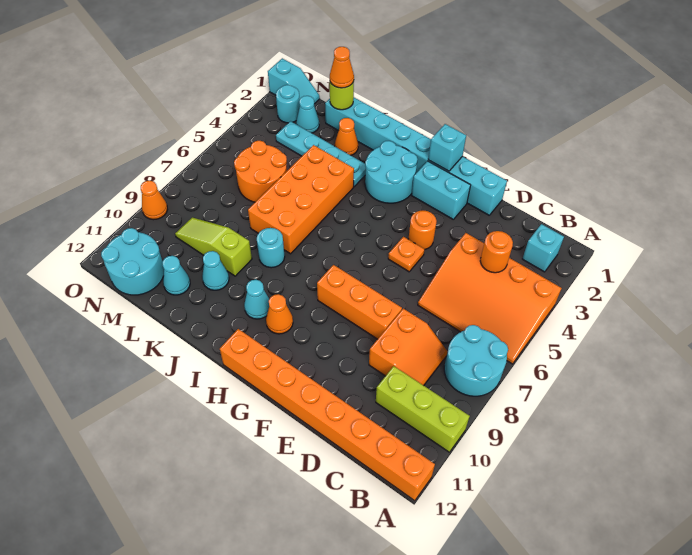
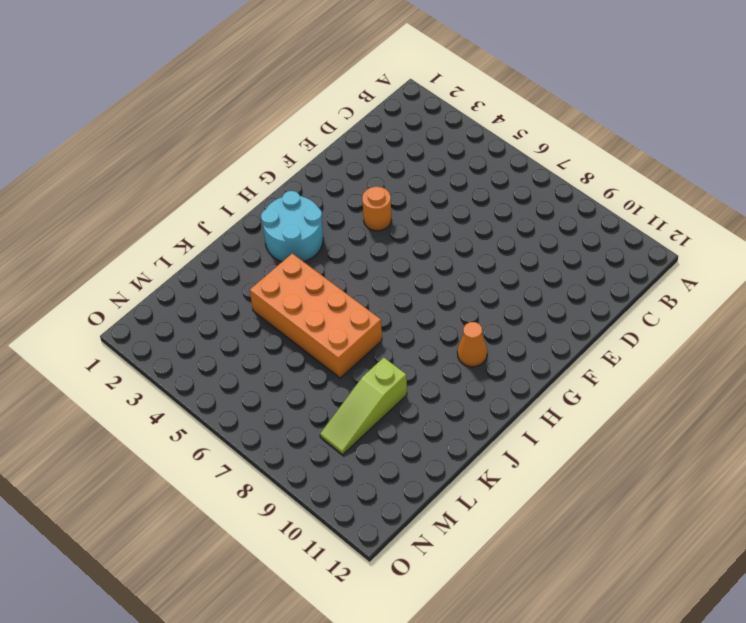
none -> orange 3x4 slope [418,233,561,364]
none -> cyan 2x2 round brick [444,325,508,396]
none -> lime 1x3 brick [376,366,470,452]
none -> orange 1x8 brick [220,329,435,501]

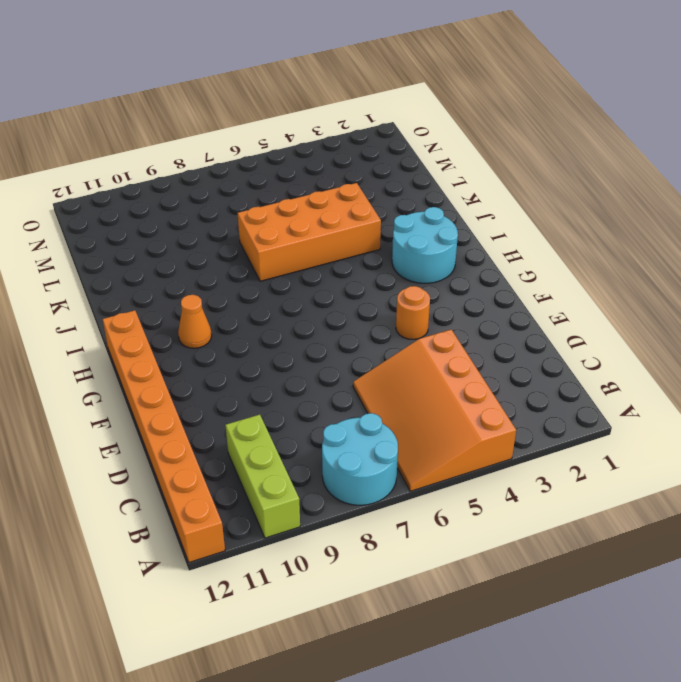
none -> cyan 1x1 brick [523,224,564,272]
none -> orange 2x2 slope [369,309,448,386]
none -> cyan 1x8 brick [325,98,507,215]
none -> orange 1x3 brick [317,265,402,339]

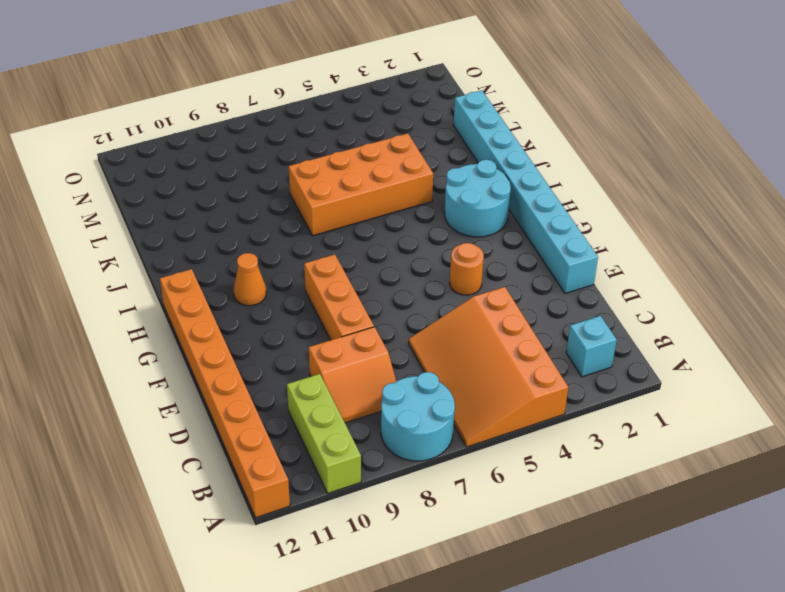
none -> cyan 1x2 brick [412,161,471,220]
none -> orange 1x1 plate [388,237,425,272]
none -> cyan 1x1 cone [244,280,269,319]
none -> cyan 1x4 plate [276,121,366,187]

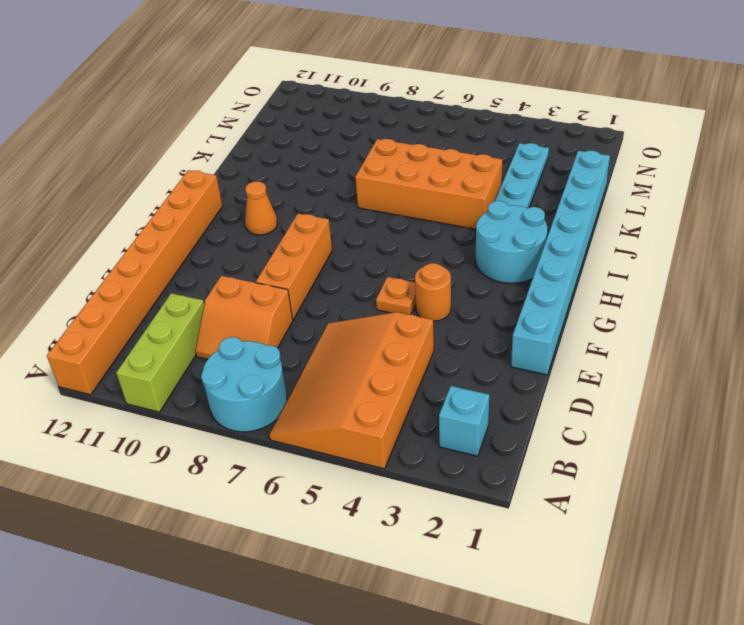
none -> cyan 1x2 brick [412,161,471,220]
none -> cyan 1x1 cone [244,280,269,319]
none -> cyan 1x1 round brick [257,228,285,268]
none -> orange 1x1 cone [335,118,358,155]

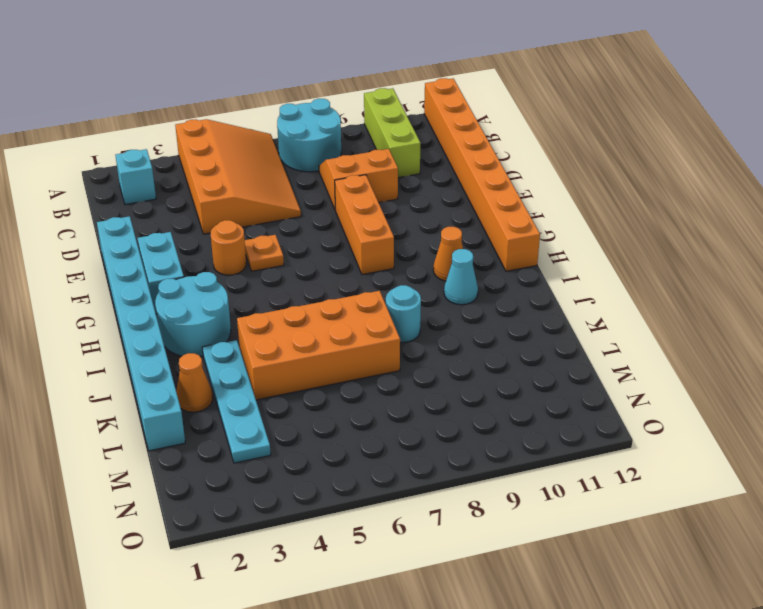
none -> lime 1x3 slope [175,217,252,276]
none -> cyan 1x1 cone [202,251,229,290]
none -> orange 2x2 round brick [234,141,287,202]
none -> cyan 1x1 cone [162,256,190,295]

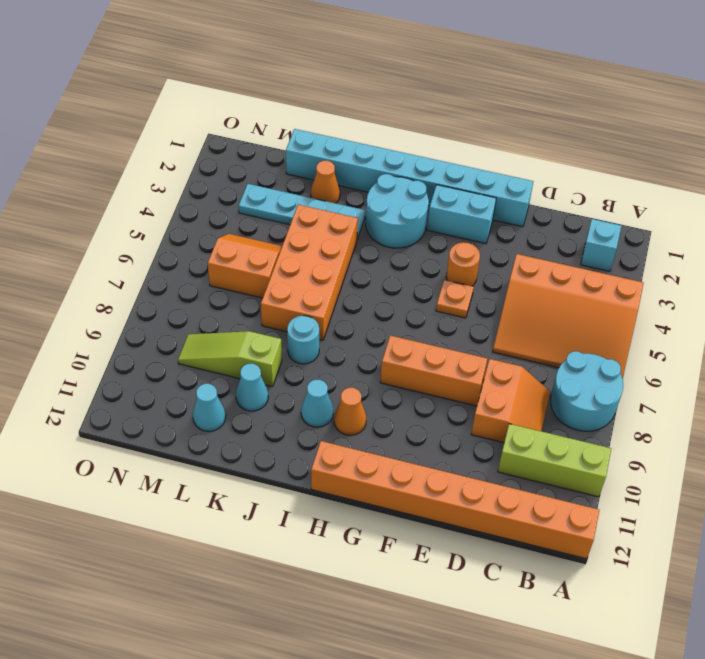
orange 2x2 slope [208,234,282,298] -> orange 2x2 round brick [234,141,287,202]
none -> cyan 1x1 cone [296,96,319,133]
none -> cyan 2x2 round brick [101,228,164,295]
none -> cyan 1x2 slope [268,58,320,104]
none -> cyan 1x1 round brick [276,85,300,123]

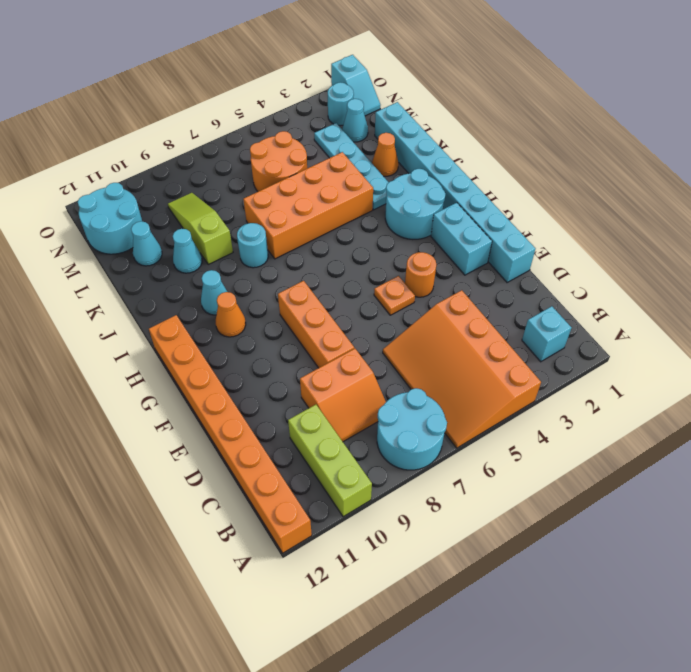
none -> orange 1x1 cone [141,181,168,220]
none -> orange 1x1 round brick [480,231,513,273]
none -> cyan 1x1 brick [428,124,466,171]
none -> lime 1x1 round brick [330,81,354,110]

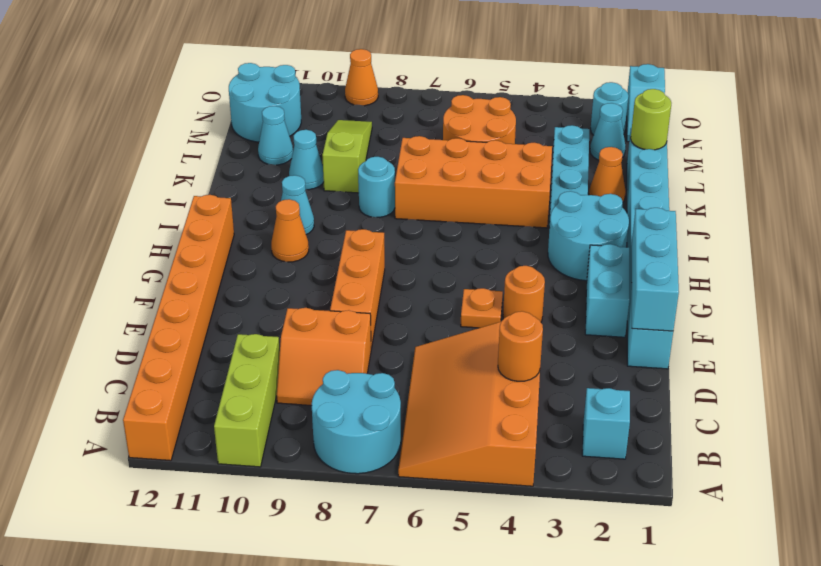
cyan 1x3 brick [631,208,679,331] -> cyan 1x1 brick [428,124,466,171]
none -> orange 1x1 cone [330,47,354,88]

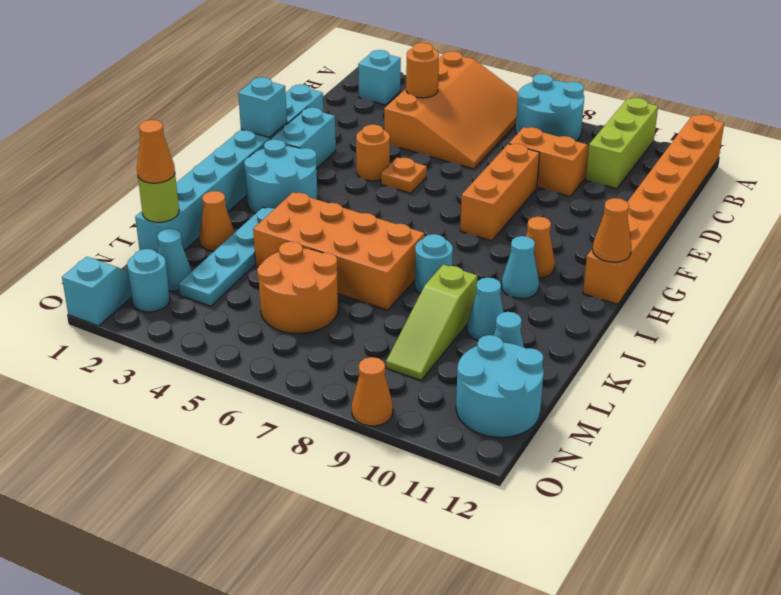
orange 1x1 cone [593,198,631,262] -> none

